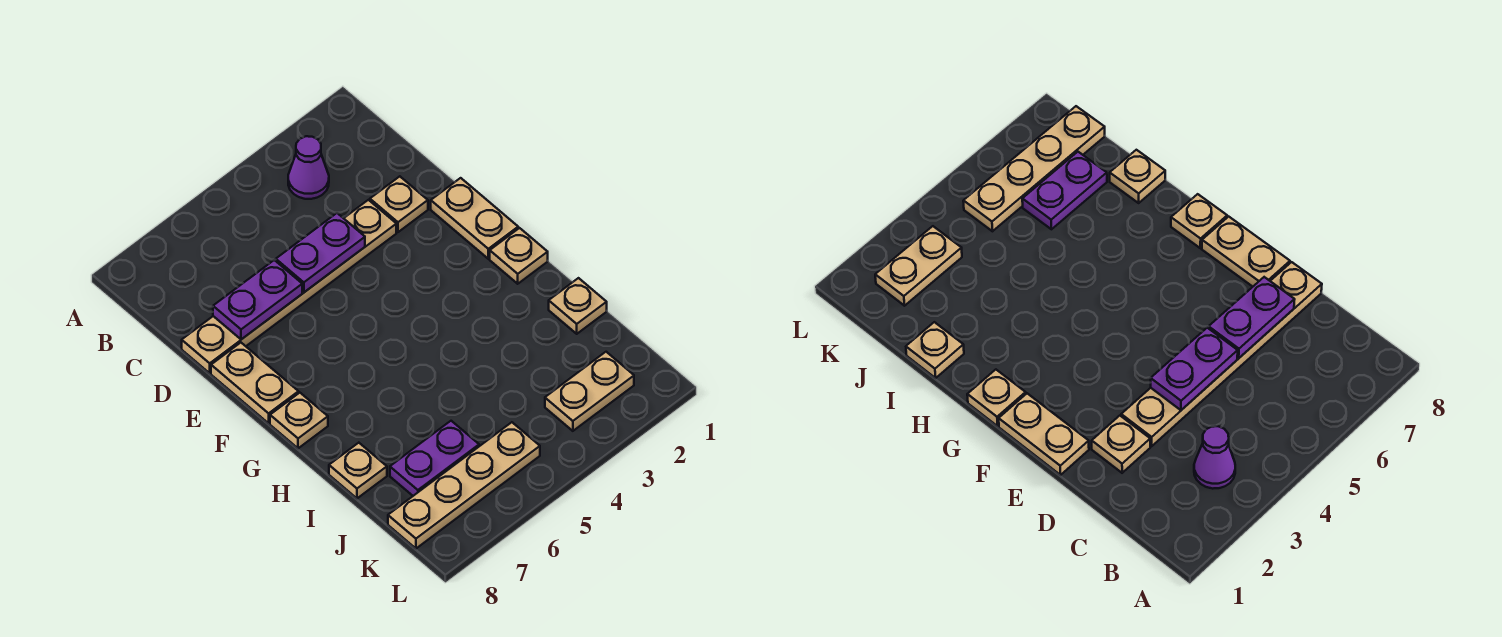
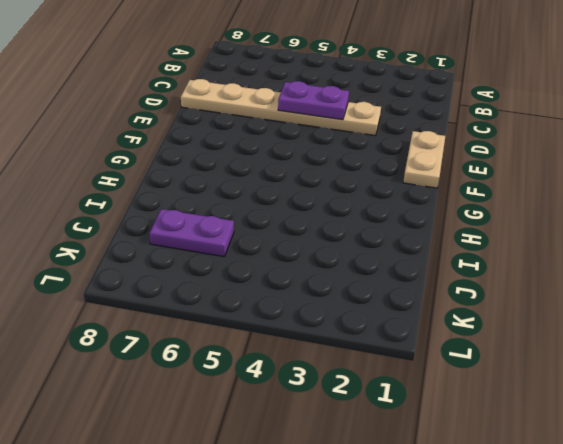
none -> purple 1x1 cone [288,136,329,199]
none -> tan 1x1 plate [370,176,428,232]
none -> tan 1x2 plate [211,343,299,423]

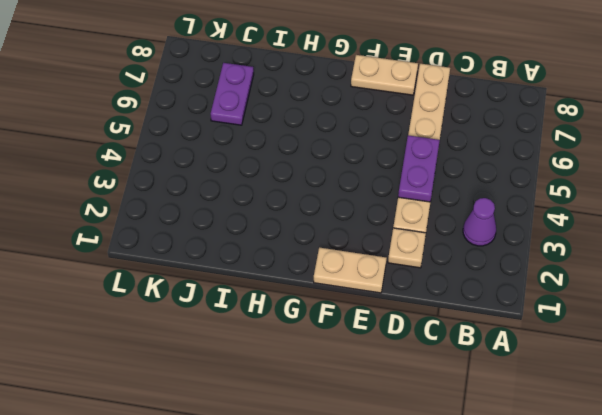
none -> tan 1x1 plate [490,228,548,284]
none -> tan 1x1 plate [270,393,328,448]
none -> tan 1x1 plate [549,278,607,334]

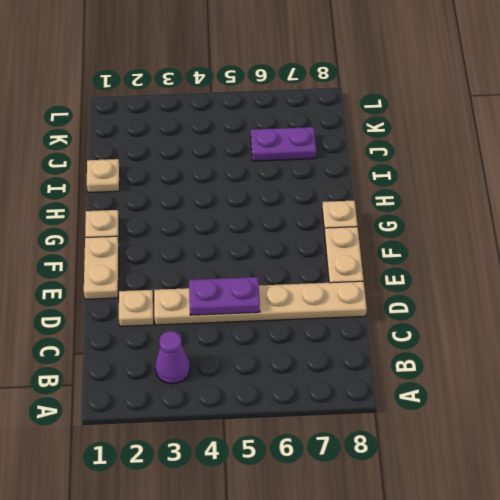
none -> tan 1x1 plate [329,443,387,498]
none -> tan 1x2 plate [545,352,634,431]
none -> tan 1x4 plate [388,422,540,548]

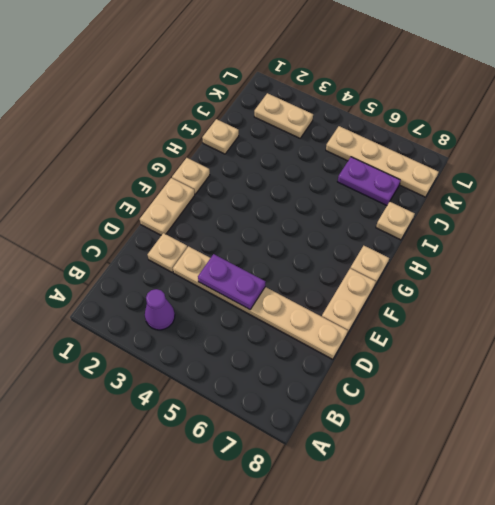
none -> purple 1x2 plate [213,260,302,339]

